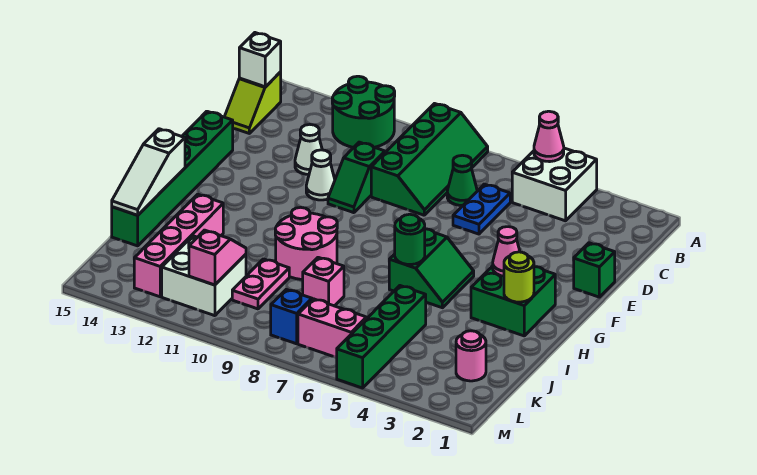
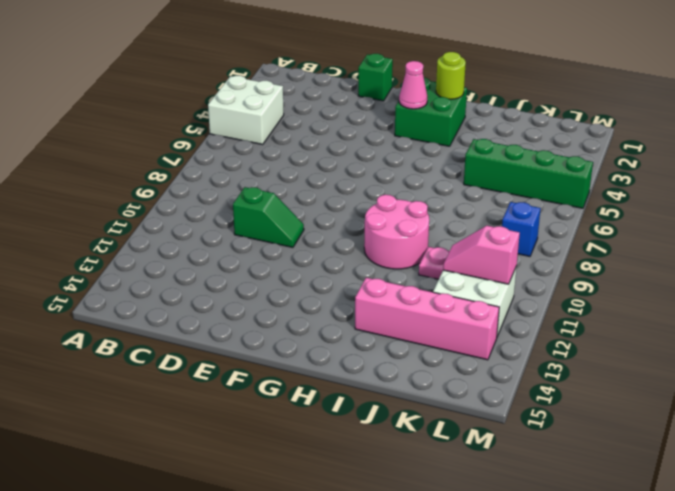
none -> green 2x4 slope [371,104,488,215]
none -> green 2x2 round brick [332,76,395,148]
none -> lime 1x2 slope [224,72,281,133]

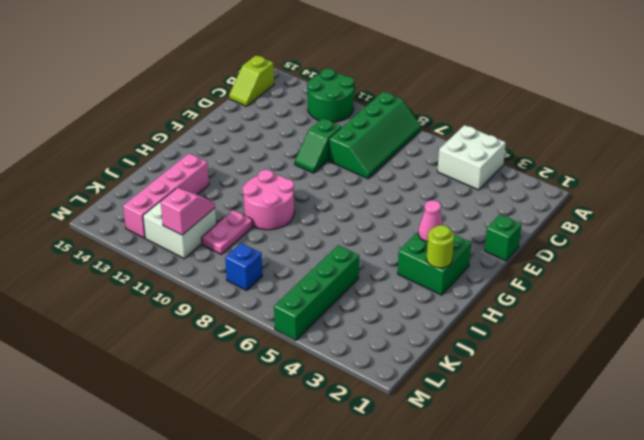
none -> blue 1x2 plate [453,184,510,234]
none -> green 1x1 cone [447,155,477,206]
none -> white 1x1 cone [295,125,322,175]

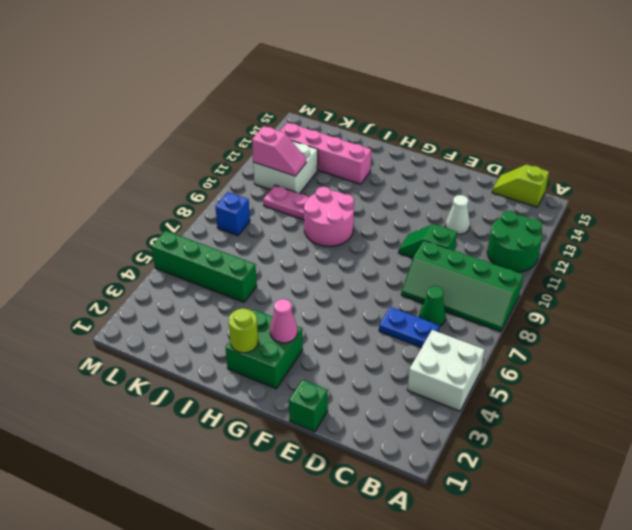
none -> white 1x1 cone [306,150,335,200]
none -> green 1x6 brick [112,111,233,246]
none -> green 2x2 slope [389,229,474,308]

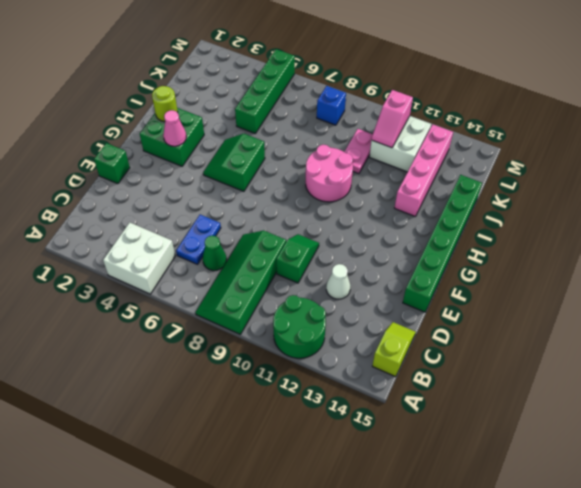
none -> white 1x1 cone [306,150,335,200]
none -> pink 1x1 brick [303,257,344,306]
none -> pink 1x1 round brick [456,331,486,381]

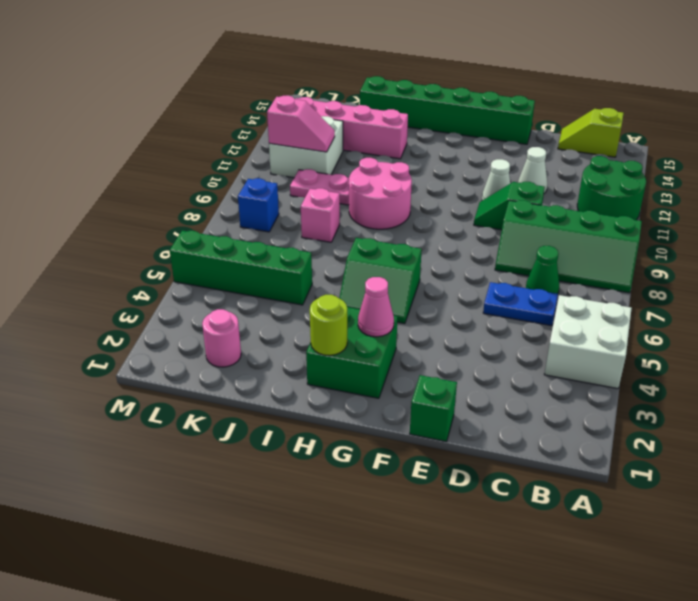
none -> pink 1x2 brick [298,299,367,358]
none -> pink 1x1 cone [534,111,564,162]
none -> white 1x1 brick [239,33,281,87]

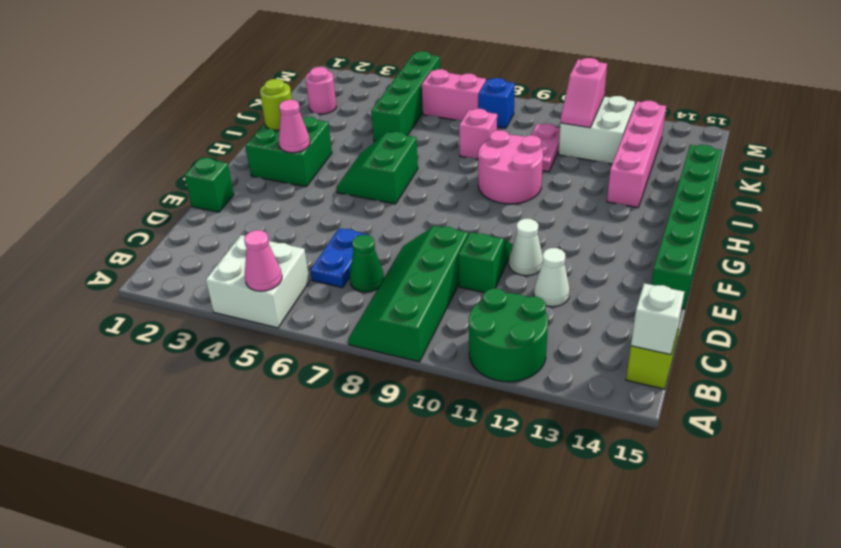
none -> green 1x1 round brick [395,214,425,265]
none -> white 1x3 slope [112,129,185,215]

